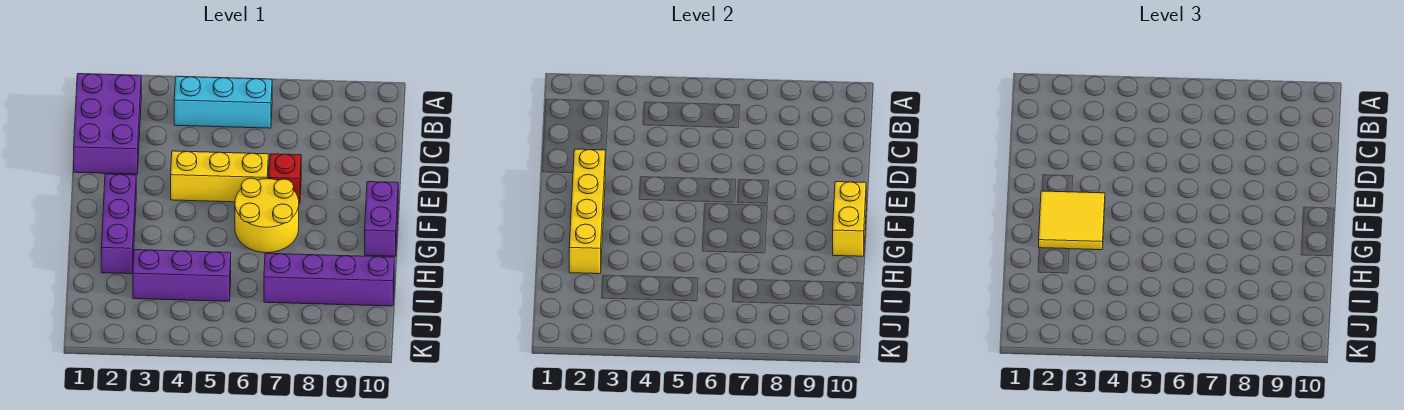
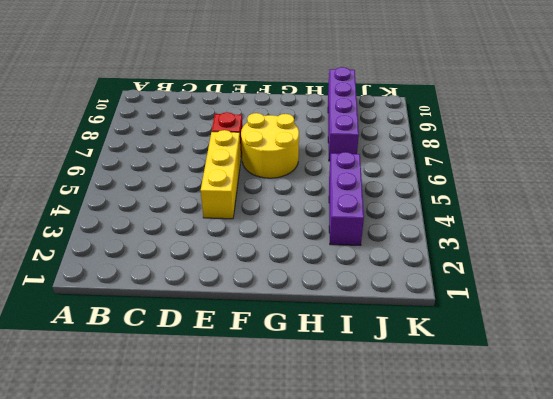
none -> purple 2x3 brick [74,74,141,174]
none -> cyan 1x3 brick [174,76,272,128]
none -> purple 1x3 brick [101,174,136,274]

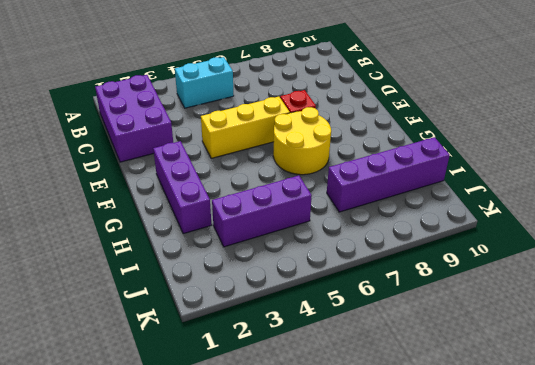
cyan 1x2 brick [175,57,234,108] -> cyan 1x3 brick [174,76,272,128]
none -> purple 1x2 brick [365,182,398,256]
none -> yellow 1x4 brick [569,149,605,274]
none -> yellow 1x2 brick [833,182,866,256]

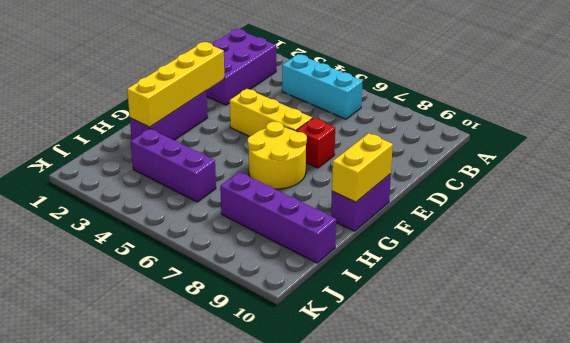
none -> yellow 2x2 tile [1039,191,1105,250]

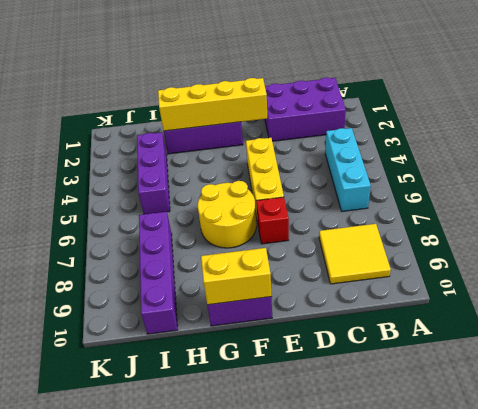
yellow 2x2 tile [319,224,391,284] -> yellow 2x2 tile moved to [1039,191,1105,250]

